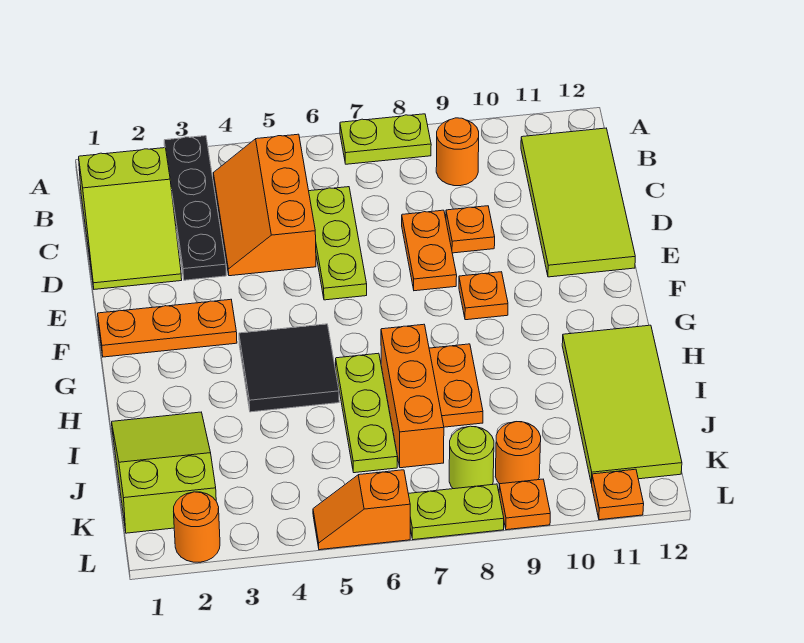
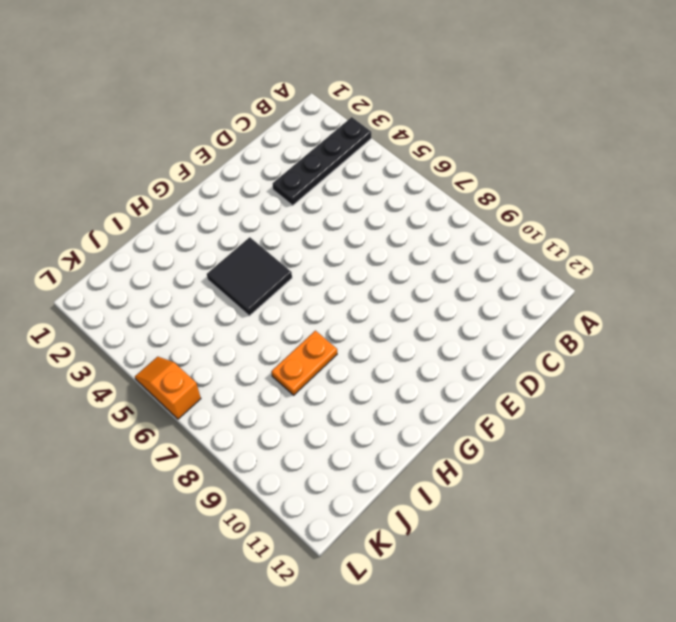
none -> lime 1x2 plate [340,114,431,164]
none -> lime 2x3 slope [79,148,182,289]
none -> orange 2x3 slope [213,134,316,276]

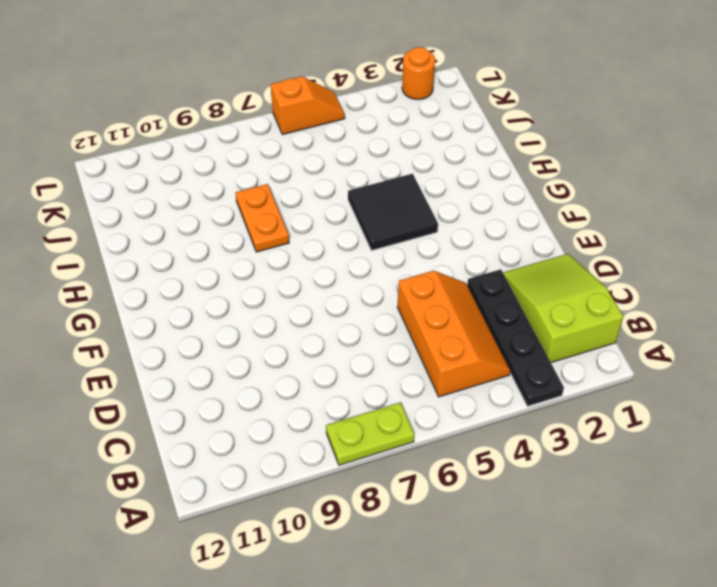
none -> orange 1x1 round brick [436,118,479,186]
none -> lime 2x4 tile [521,128,635,277]
none -> lime 1x3 plate [309,187,367,300]

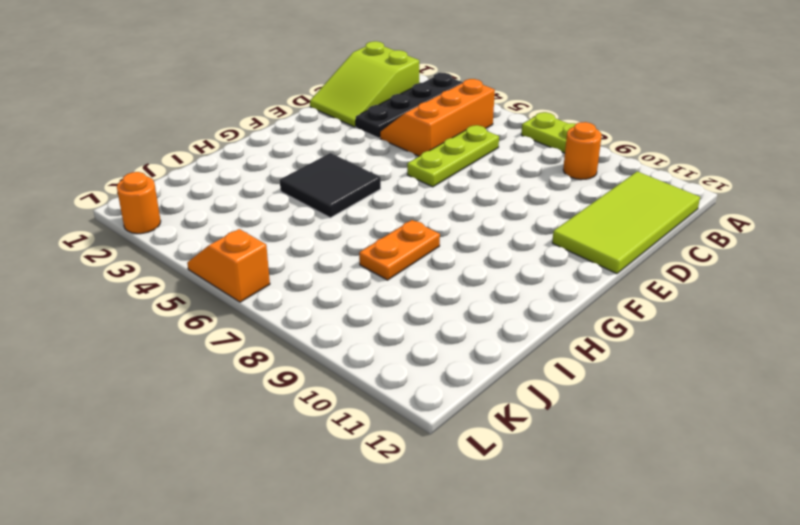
none -> orange 1x2 plate [402,210,457,291]
none -> orange 1x1 plate [446,206,495,253]
none -> orange 1x3 plate [98,299,237,357]

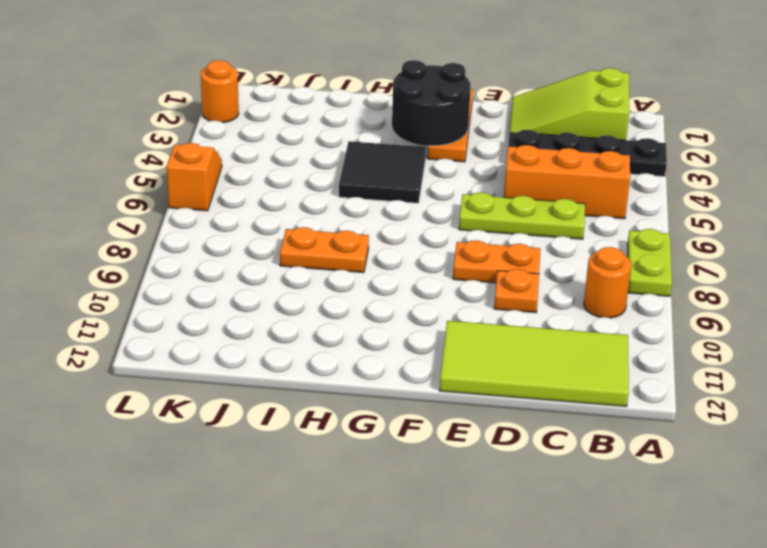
black 2x2 round brick [392,60,471,146] -> none
none -> orange 1x1 plate [459,272,508,320]
none -> lime 1x3 plate [336,353,397,473]
none -> orange 1x3 brick [381,324,444,468]

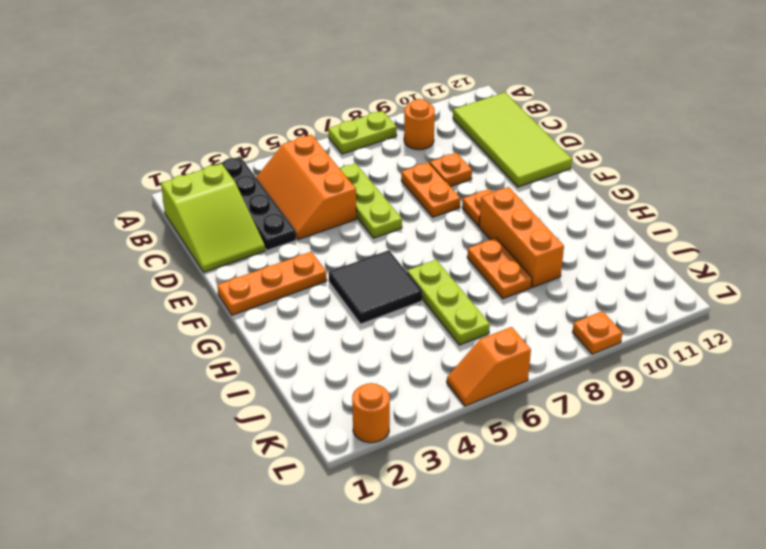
orange 1x3 brick [479,187,564,287] -> orange 1x3 brick moved to [381,324,444,468]
none -> lime 2x4 tile [562,325,682,484]
none -> lime 2x3 slope [112,412,216,533]
none -> lime 1x1 round brick [449,426,494,489]

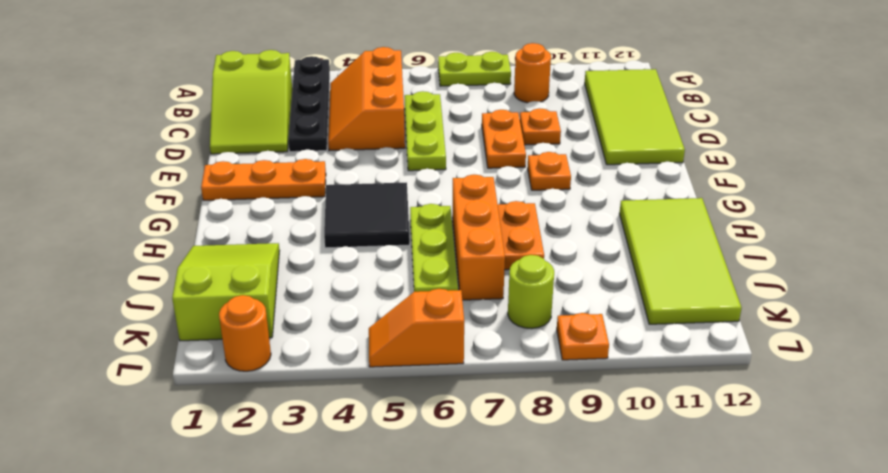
none -> orange 1x1 round brick [495,422,541,484]
none -> lime 1x2 plate [408,484,504,540]
none -> orange 1x1 plate [592,469,644,520]

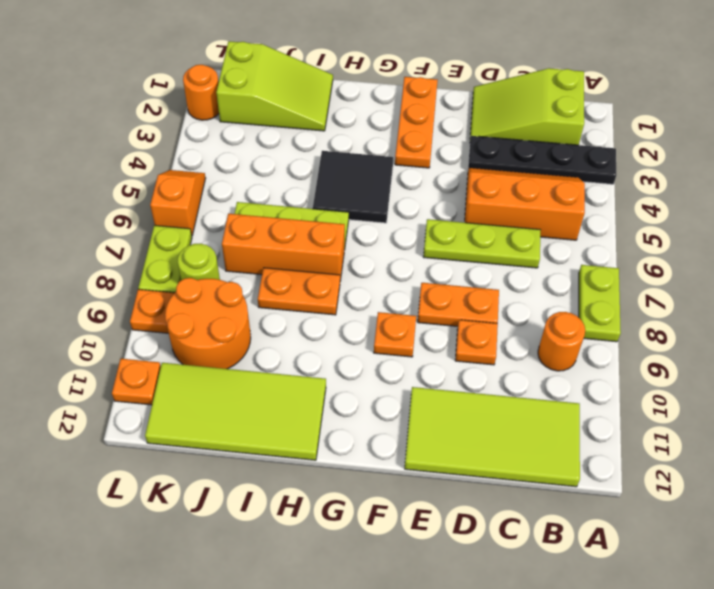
orange 2x2 round brick [165,278,251,369] -> orange 1x1 round brick [495,422,541,484]

